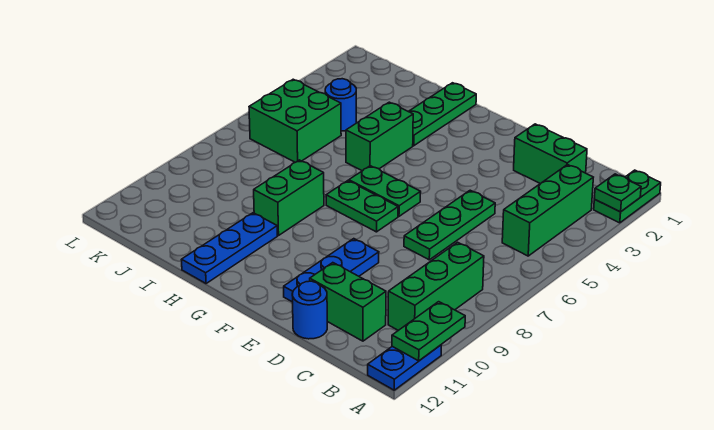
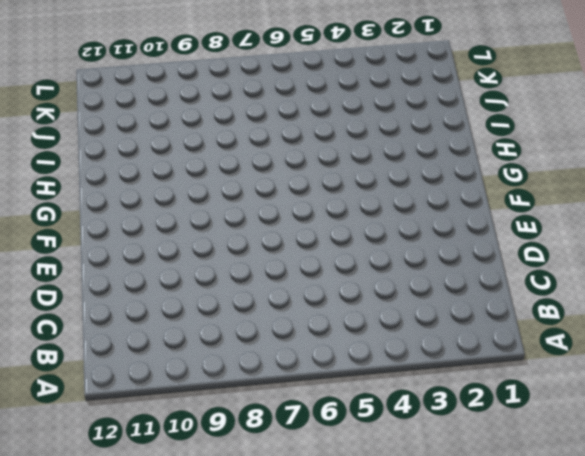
none -> green 1x2 plate [594,170,661,223]
none -> blue 1x2 plate [368,345,441,390]
none -> green 1x3 brick [502,165,593,256]

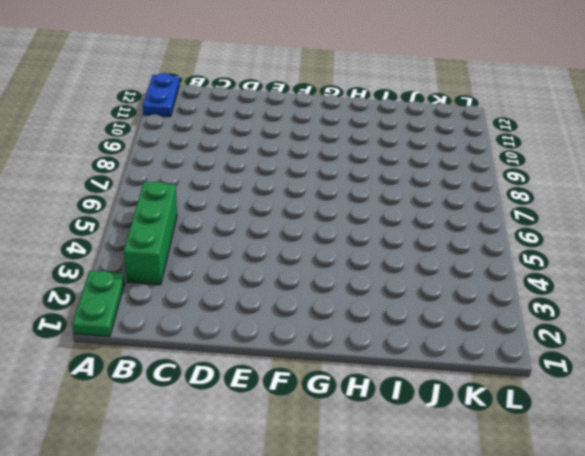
none -> green 1x3 brick [388,242,484,330]
none -> green 1x2 brick [514,124,587,184]
none -> green 1x2 brick [310,263,386,341]

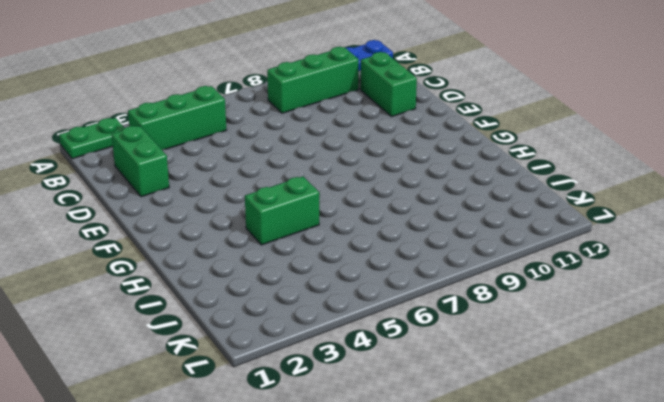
none -> green 1x3 plate [404,190,495,260]
none -> blue 1x1 round brick [292,281,327,339]
none -> blue 1x3 plate [284,239,379,302]

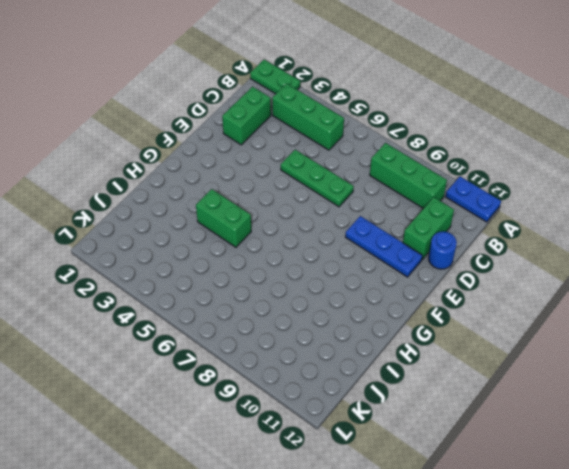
none -> green 1x2 plate [349,166,421,216]
none -> green 1x2 plate [326,181,398,232]
none -> green 1x3 plate [408,83,476,146]

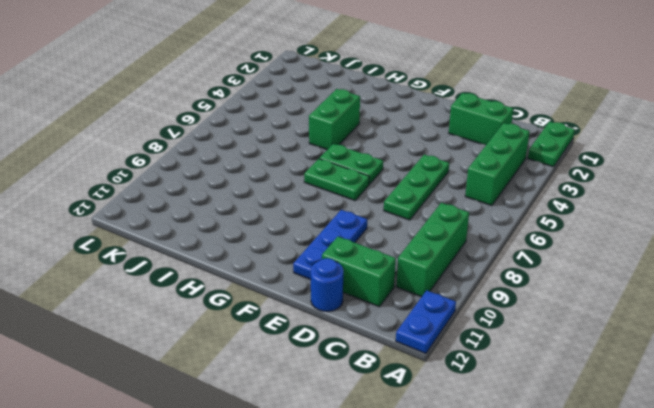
none -> green 1x3 plate [408,83,476,146]
none -> green 1x2 brick [254,160,324,235]
none -> blue 1x3 plate [181,213,277,284]

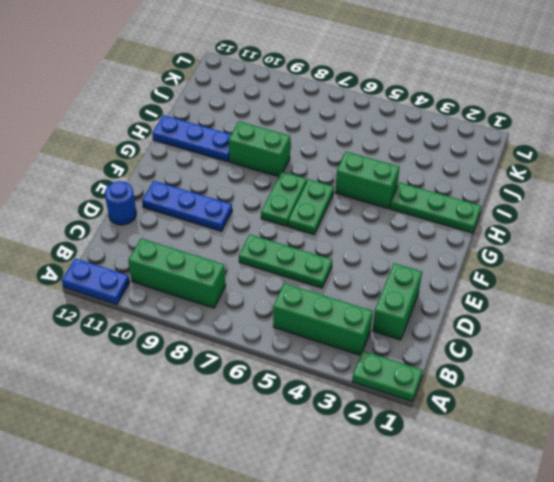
none -> green 1x2 brick [310,263,386,341]
none -> blue 1x1 round brick [325,79,356,131]
none -> green 2x2 brick [249,79,341,162]

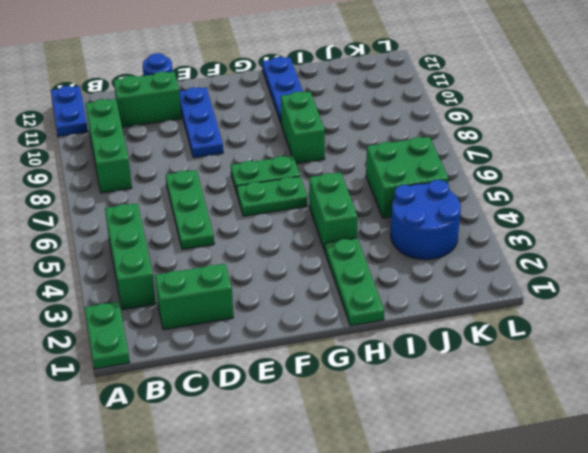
blue 2x2 round brick [391,180,461,260] -> blue 1x1 round brick [325,79,356,131]
none -> green 1x1 plate [594,174,641,212]
none -> green 1x2 plate [392,302,465,361]

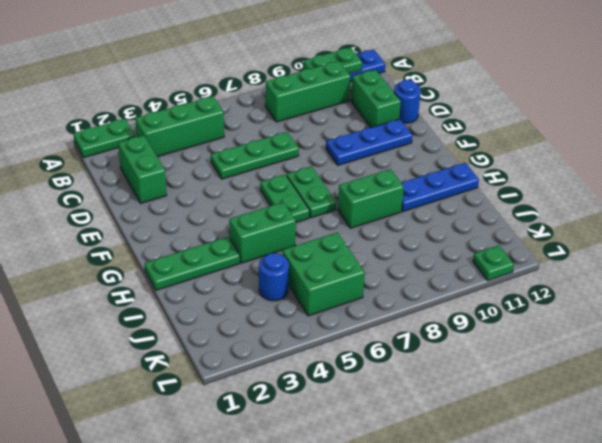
green 1x1 plate [473,245,514,281] -> green 1x1 plate moved to [594,174,641,212]

